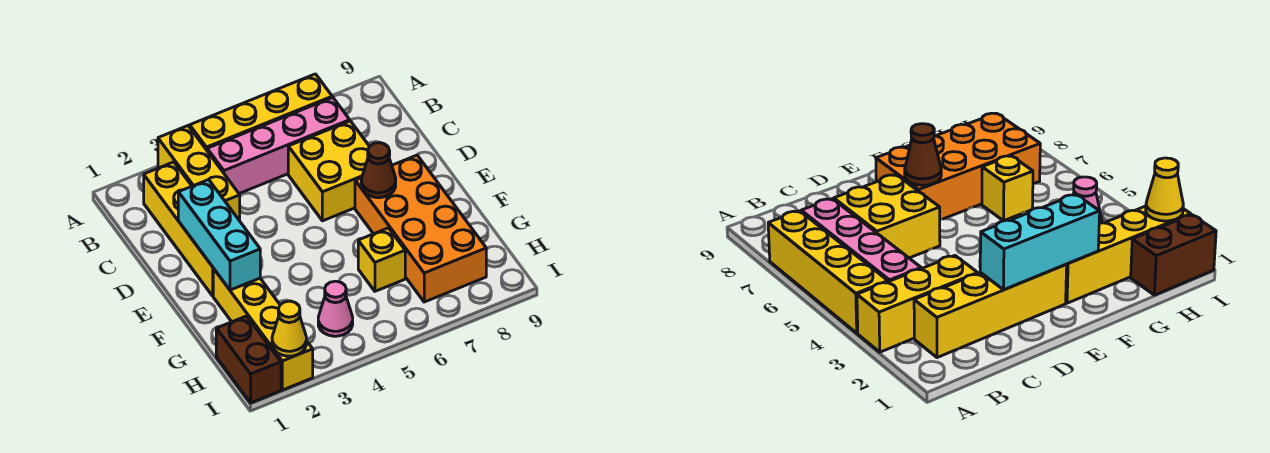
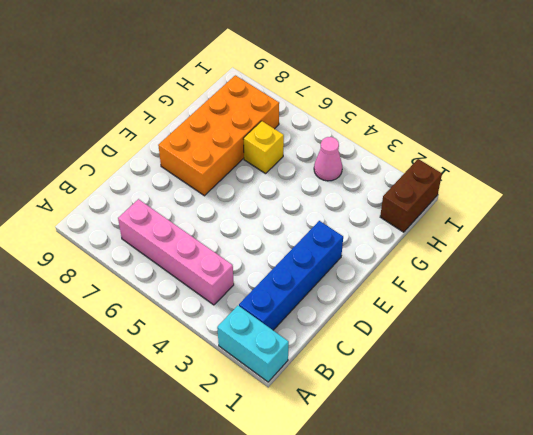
cyan 1x2 brick [217,306,289,382] -> none
blue 1x4 brick [239,221,343,330] -> yellow 1x4 brick [144,162,213,296]
none -> yellow 1x3 brick [158,126,240,221]
none -> yellow 1x4 brick [190,74,332,150]
none -> yellow 2x2 brick [288,121,369,221]

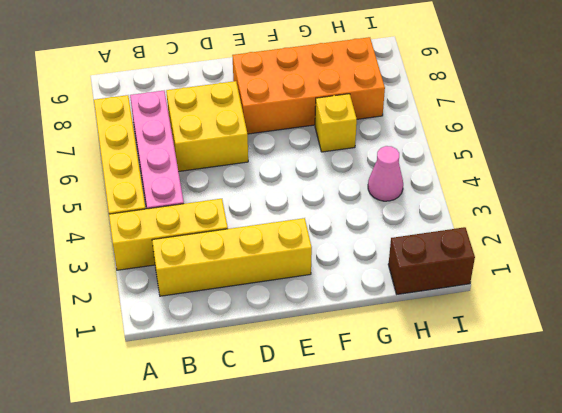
none -> yellow 1x4 brick [213,268,313,390]
none -> cyan 1x3 brick [178,180,260,290]
none -> brown 1x1 cone [361,143,396,198]

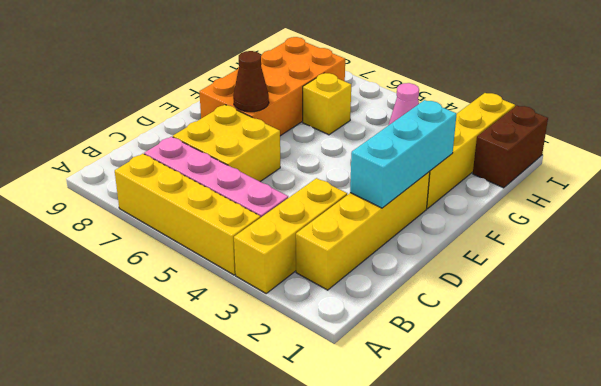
none -> yellow 1x1 cone [272,301,306,356]

